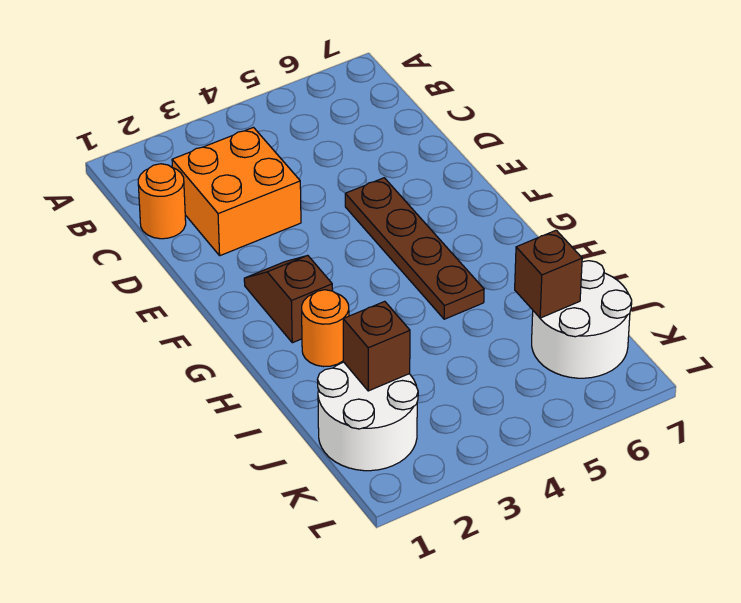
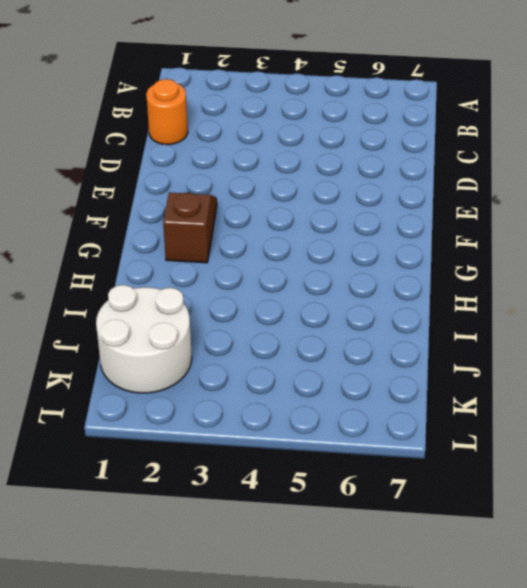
none -> orange 2x2 brick [172,127,301,256]
none -> brown 1x4 plate [345,178,484,319]

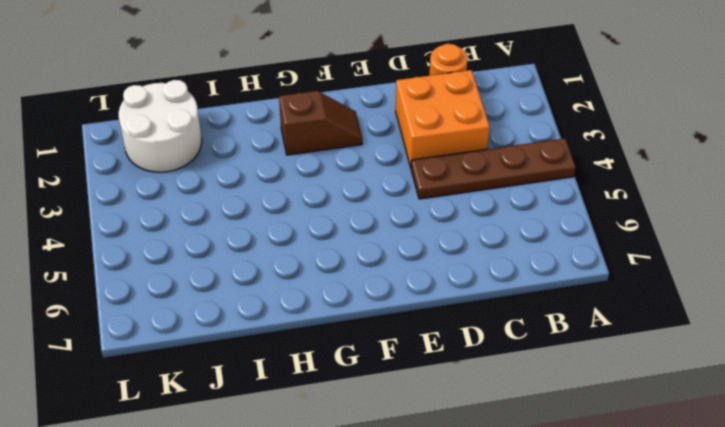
brown 1x4 plate [411,138,576,199] -> brown 1x4 plate moved to [345,178,484,319]
none -> orange 1x1 round brick [302,290,349,367]
none -> white 2x2 round brick [532,261,632,378]

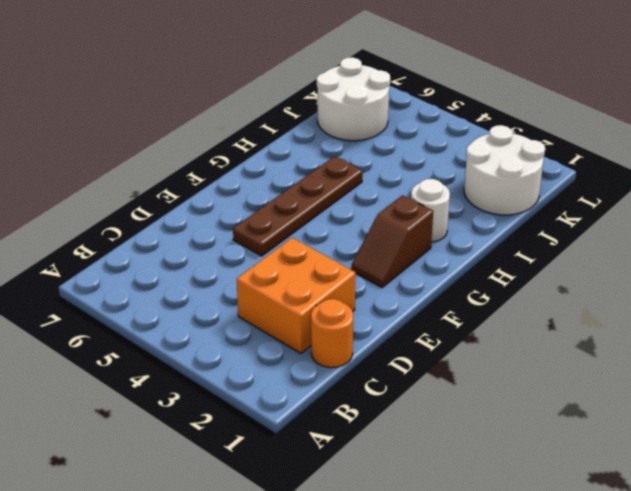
white 1x1 round brick [411,179,450,242] -> orange 1x1 round brick [302,290,349,367]
none -> brown 1x1 brick [343,301,410,391]
none -> brown 1x1 brick [515,230,582,318]

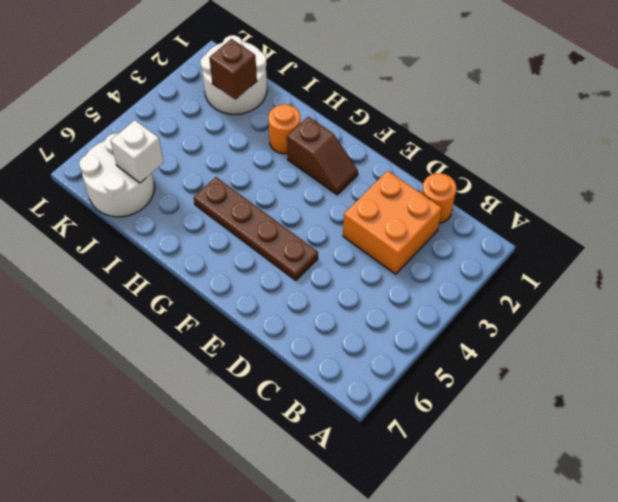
white 1x1 brick [111,120,163,183] -> brown 1x1 brick [515,230,582,318]

